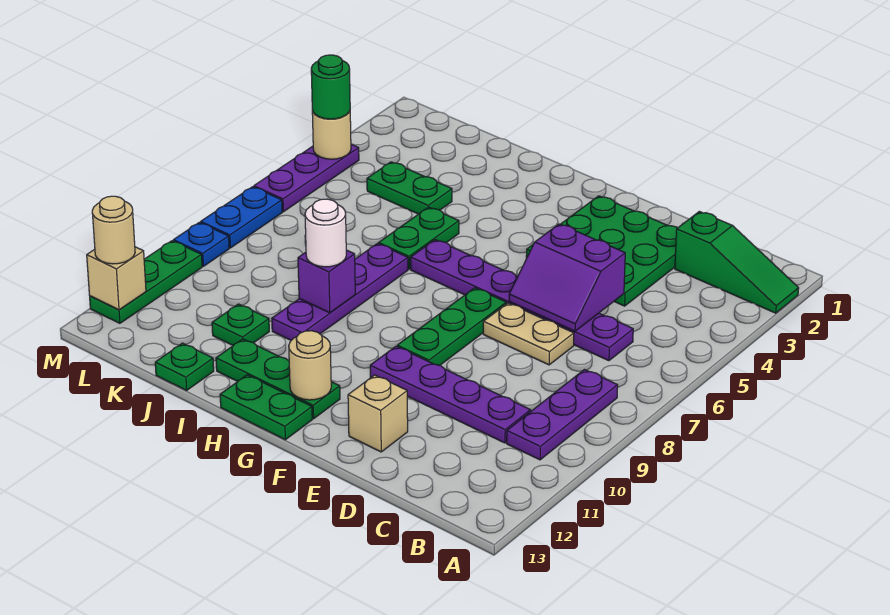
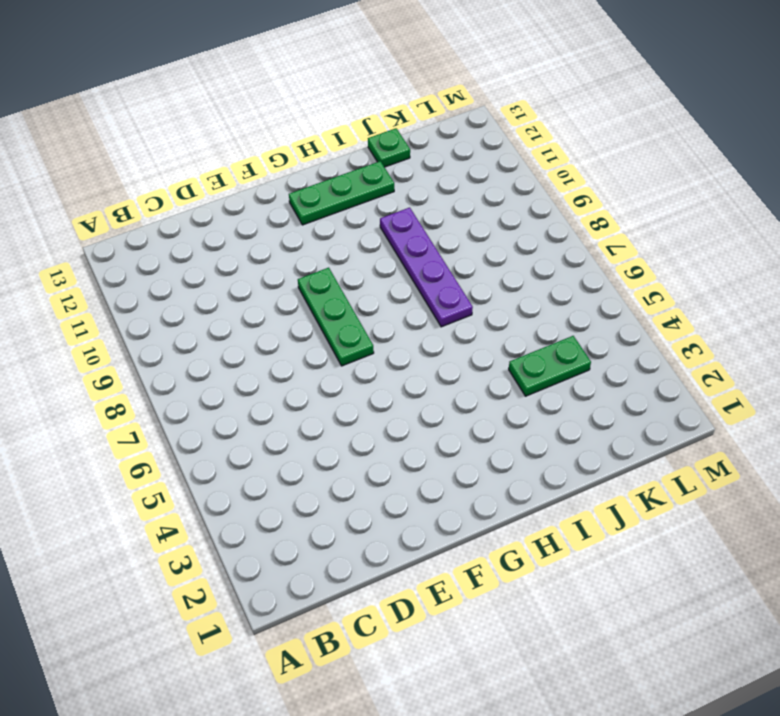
none -> green 1x3 slope [675,211,799,313]
none -> purple 1x3 plate [507,370,618,460]
none -> purple 1x6 plate [411,240,633,361]

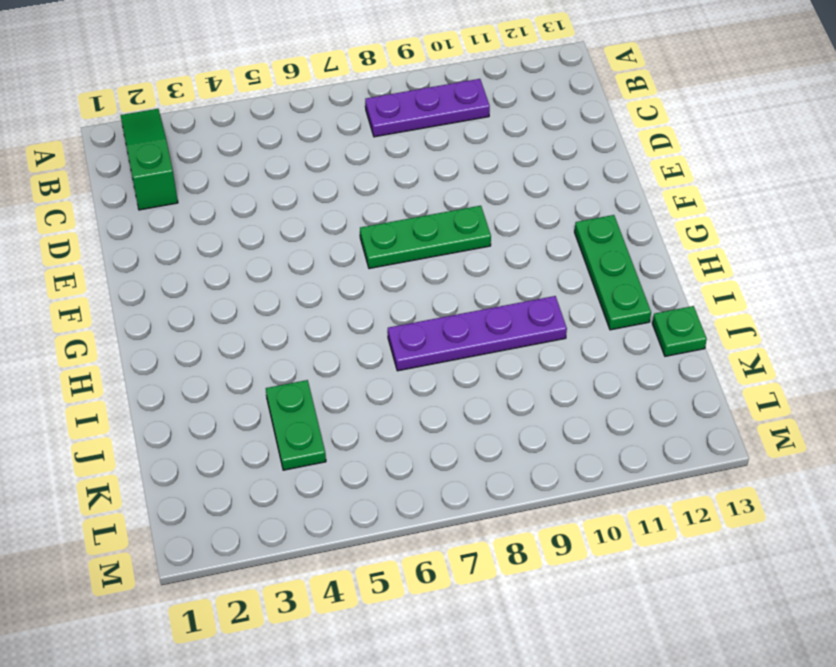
none -> purple 1x6 plate [411,240,633,361]
none -> purple 1x4 plate [370,346,531,443]
none -> green 3x3 plate [526,196,677,306]

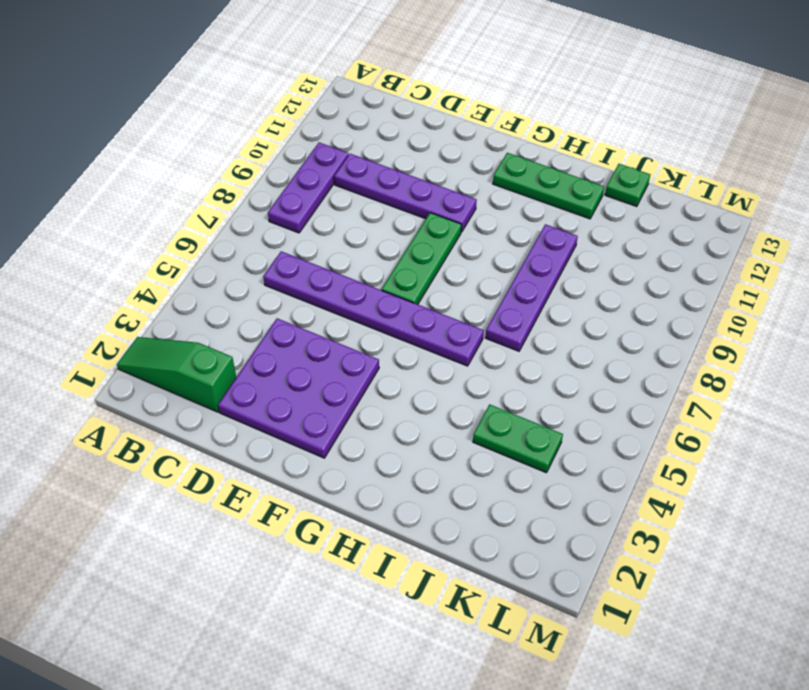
purple 3x3 plate [218,318,379,458] -> green 3x3 plate [526,196,677,306]
none -> tan 1x2 plate [483,303,574,365]
none -> tan 1x1 brick [348,375,408,452]
none -> green 1x2 plate [220,375,312,440]

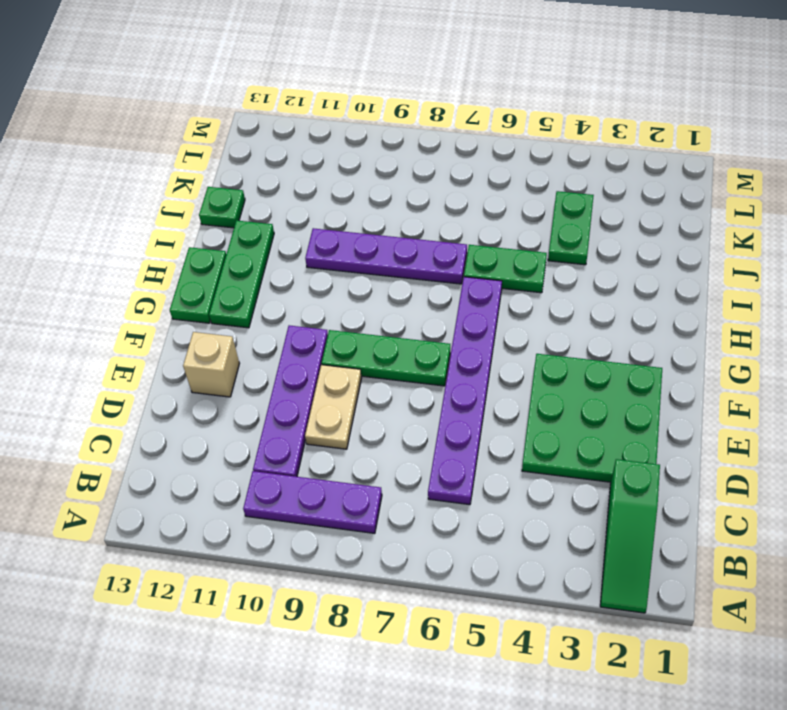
tan 1x2 plate [305,365,362,449] -> tan 1x2 plate moved to [483,303,574,365]
none -> green 1x1 plate [212,304,269,345]
none -> purple 1x3 plate [254,144,359,212]
none -> blue 1x2 plate [201,187,282,248]

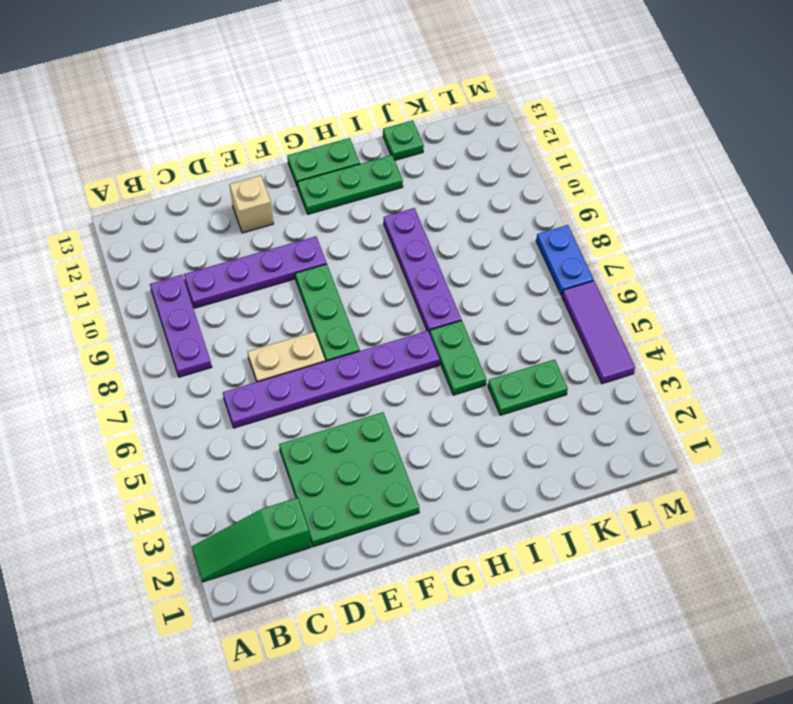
purple 1x3 tile [562,281,635,384] -> purple 1x3 plate [254,144,359,212]
none -> green 1x1 plate [212,304,269,345]
none -> blue 1x1 plate [173,222,229,266]
none -> green 1x3 plate [90,241,202,323]

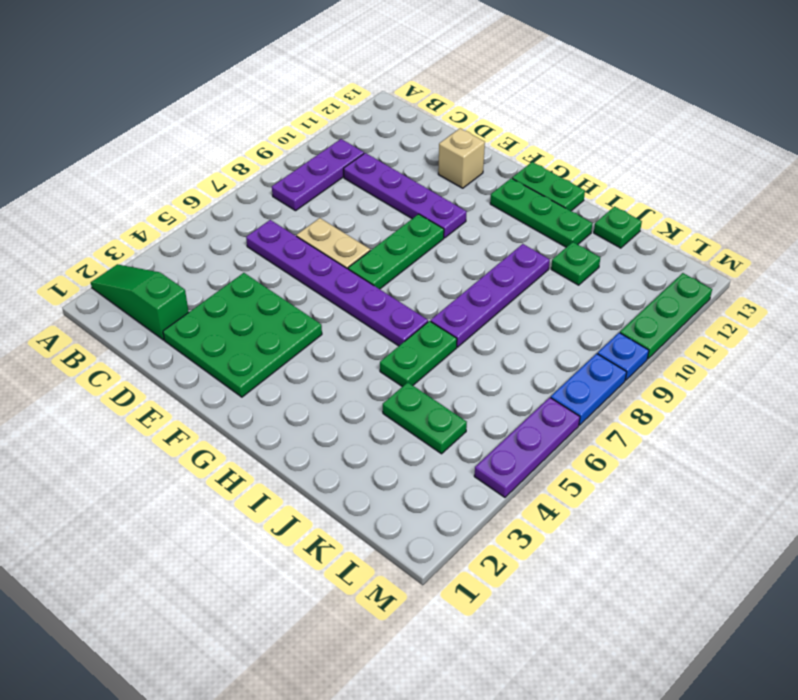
none -> purple 2x2 slope [509,224,625,331]
none -> tan 1x1 round brick [289,331,331,400]
none -> purple 1x1 brick [298,250,355,313]

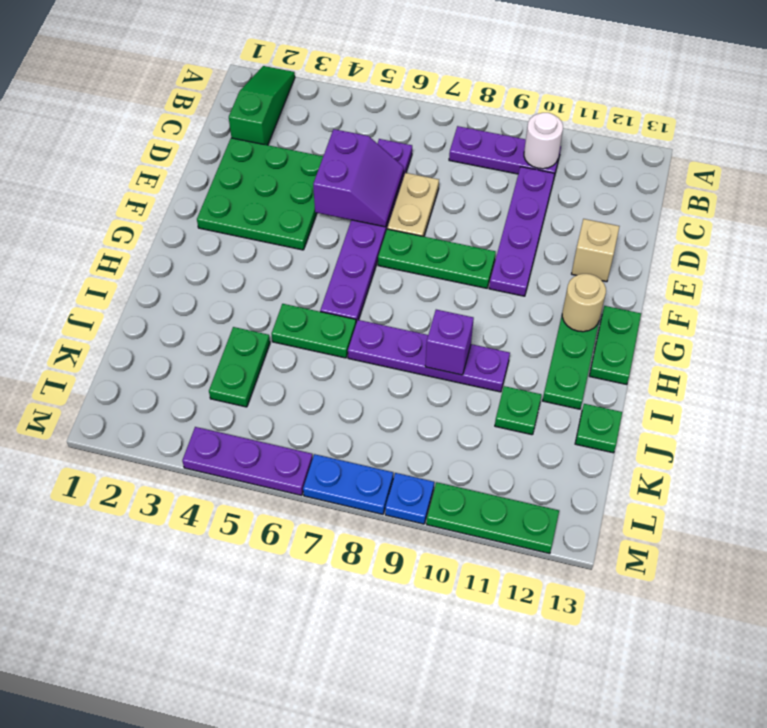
white 1x1 round brick [524,113,563,169] -> white 1x1 round brick moved to [305,199,346,267]
none -> tan 1x1 round brick [312,110,351,159]
none -> tan 1x1 brick [87,247,146,310]
none -> green 1x1 round brick [311,55,350,119]

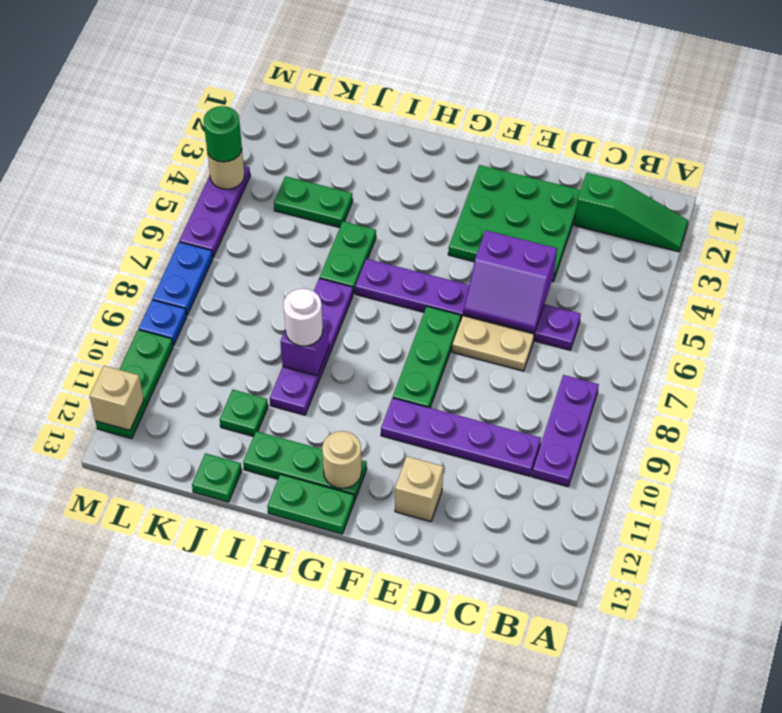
none -> tan 1x1 round brick [92,196,135,264]

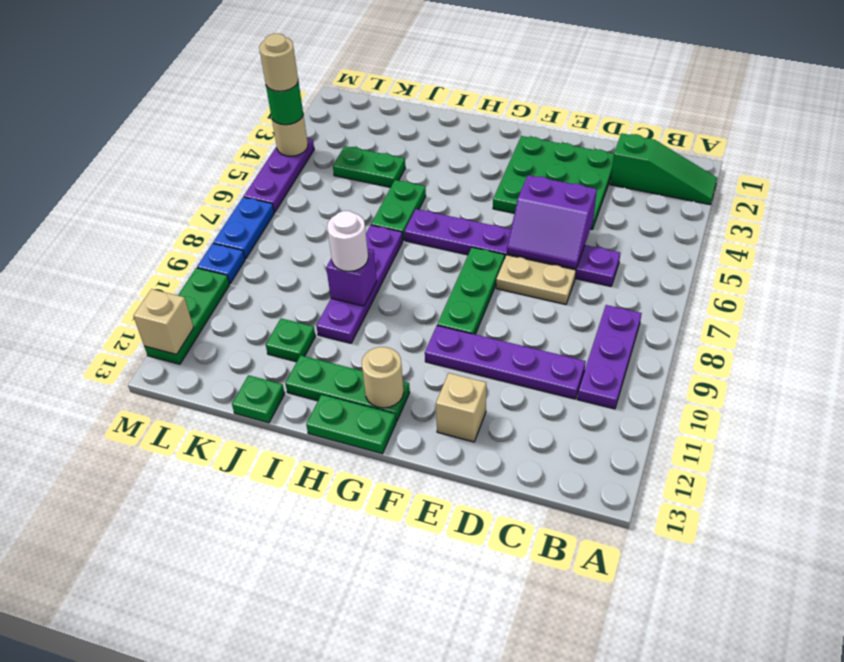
tan 1x1 round brick [259,34,298,91] -> tan 1x1 round brick moved to [92,196,135,264]

